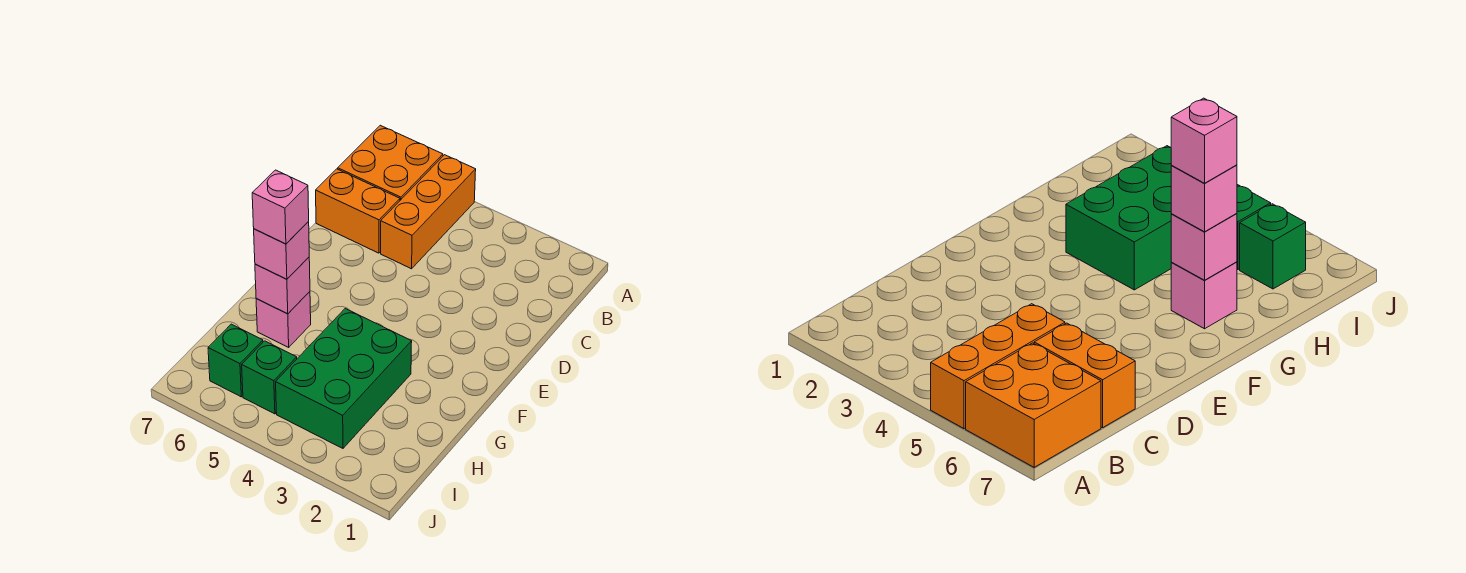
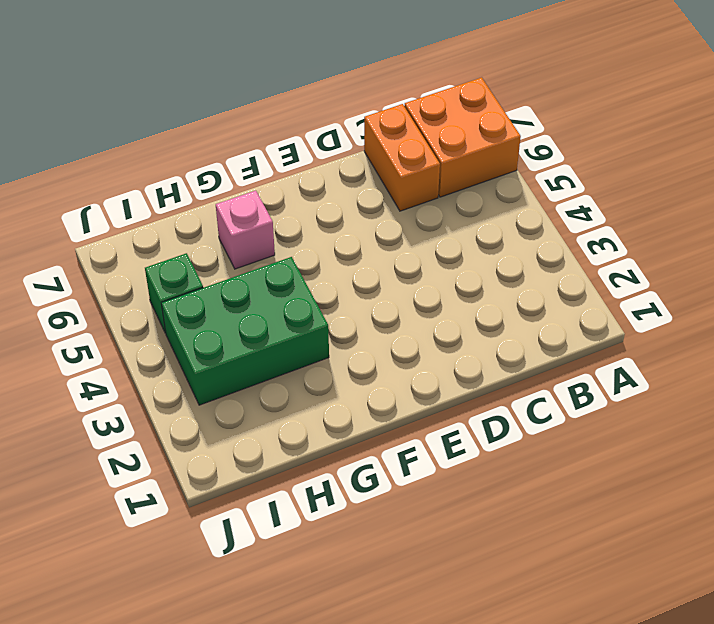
none -> orange 1x3 brick [381,155,476,269]
none -> green 1x1 brick [208,324,263,397]

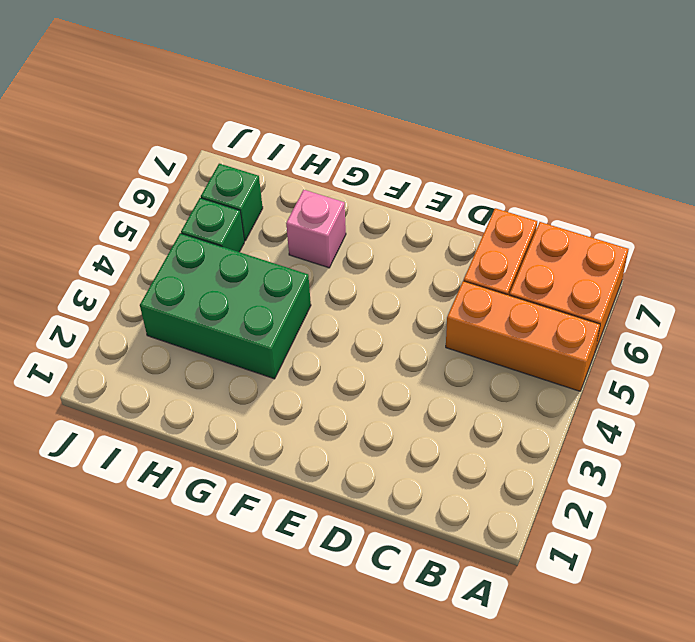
none -> pink 1x1 brick [255,257,310,314]
none -> pink 1x1 brick [254,222,309,279]

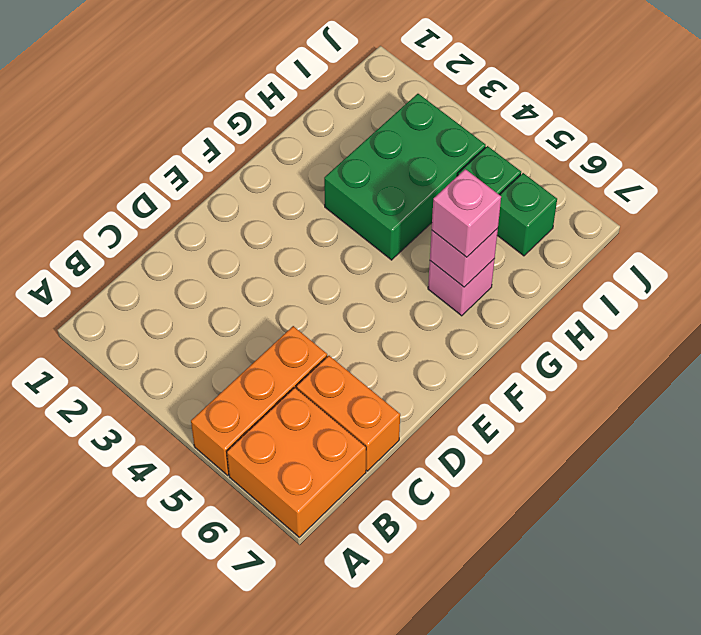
none -> pink 1x1 brick [252,170,309,244]

